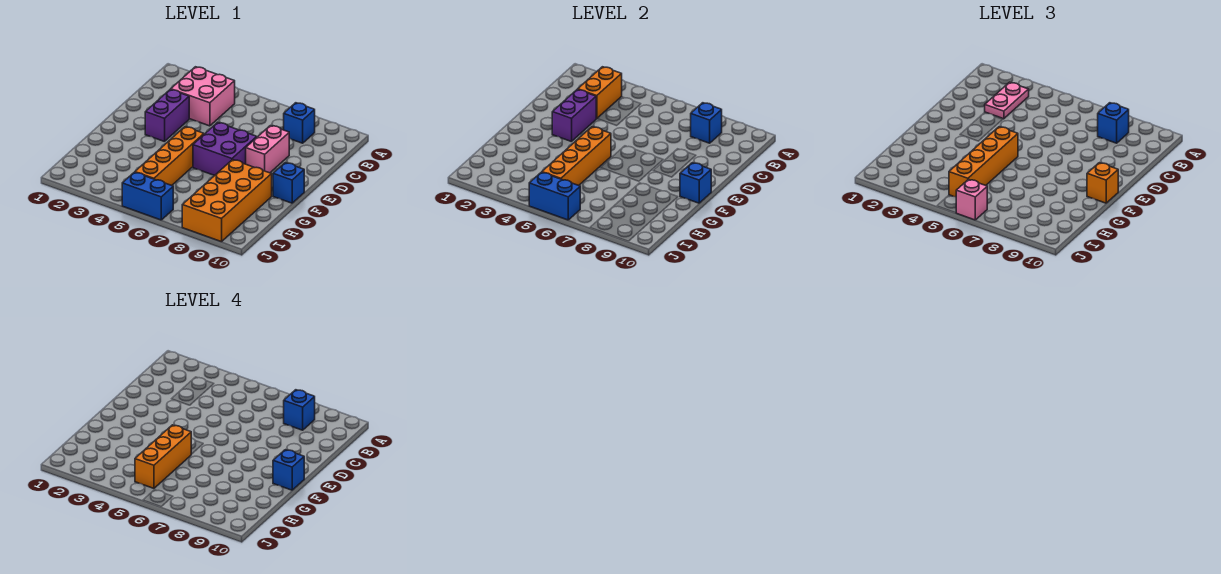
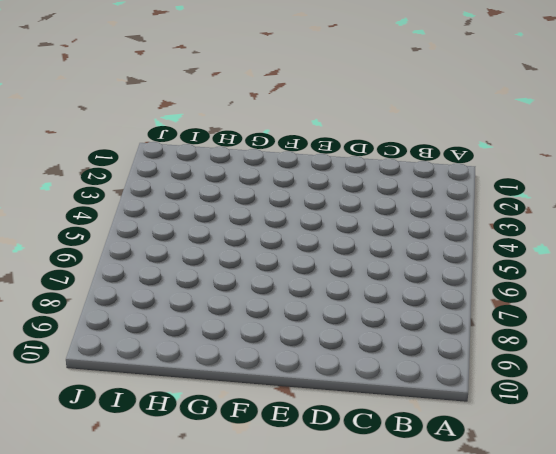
none -> pink 2x2 brick [171,67,235,126]
none -> blue 1x1 brick [284,103,315,143]
none -> purple 1x2 brick [145,89,189,142]

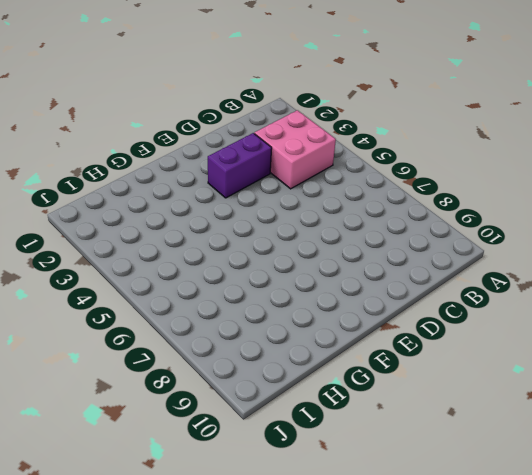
none -> blue 1x1 brick [284,103,315,143]
none -> pink 1x2 brick [246,126,289,173]
none -> purple 2x2 brick [193,122,257,176]

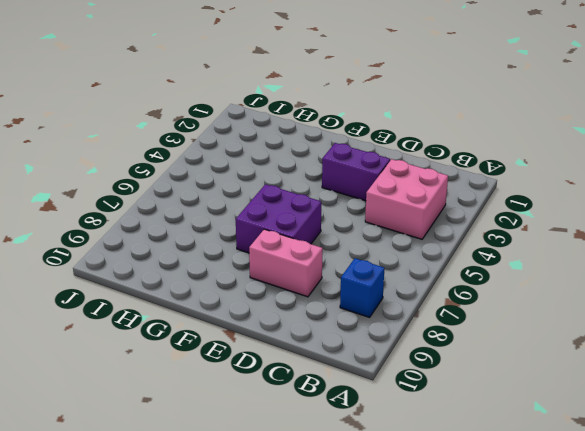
none -> orange 1x4 brick [135,127,204,185]
none -> blue 1x1 brick [273,163,304,203]
none -> orange 2x4 brick [182,160,272,242]

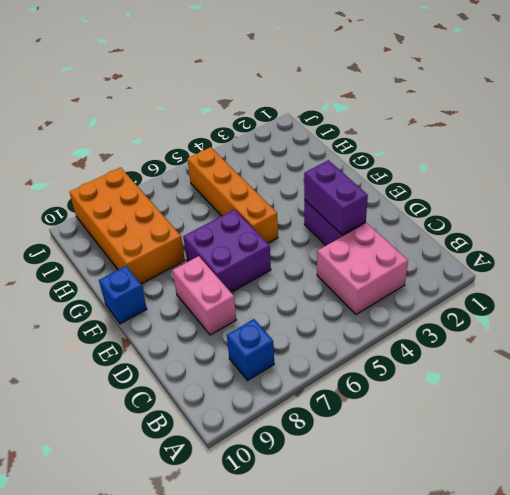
none -> blue 1x2 brick [122,172,173,220]
none -> orange 1x2 brick [578,67,622,119]
none -> blue 1x1 brick [691,103,722,143]

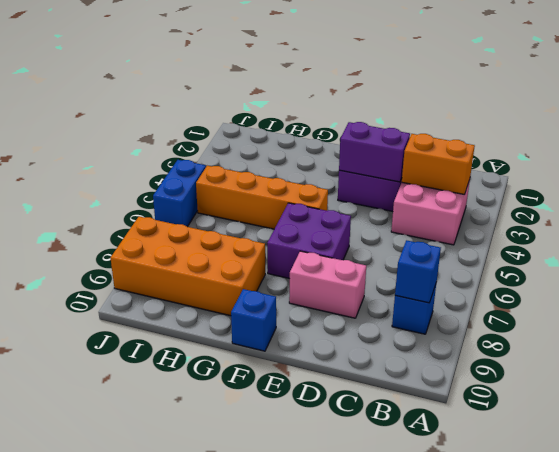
none -> orange 1x4 brick [542,127,611,185]
none -> blue 1x1 brick [680,163,711,203]
none -> blue 1x2 brick [529,172,580,220]

